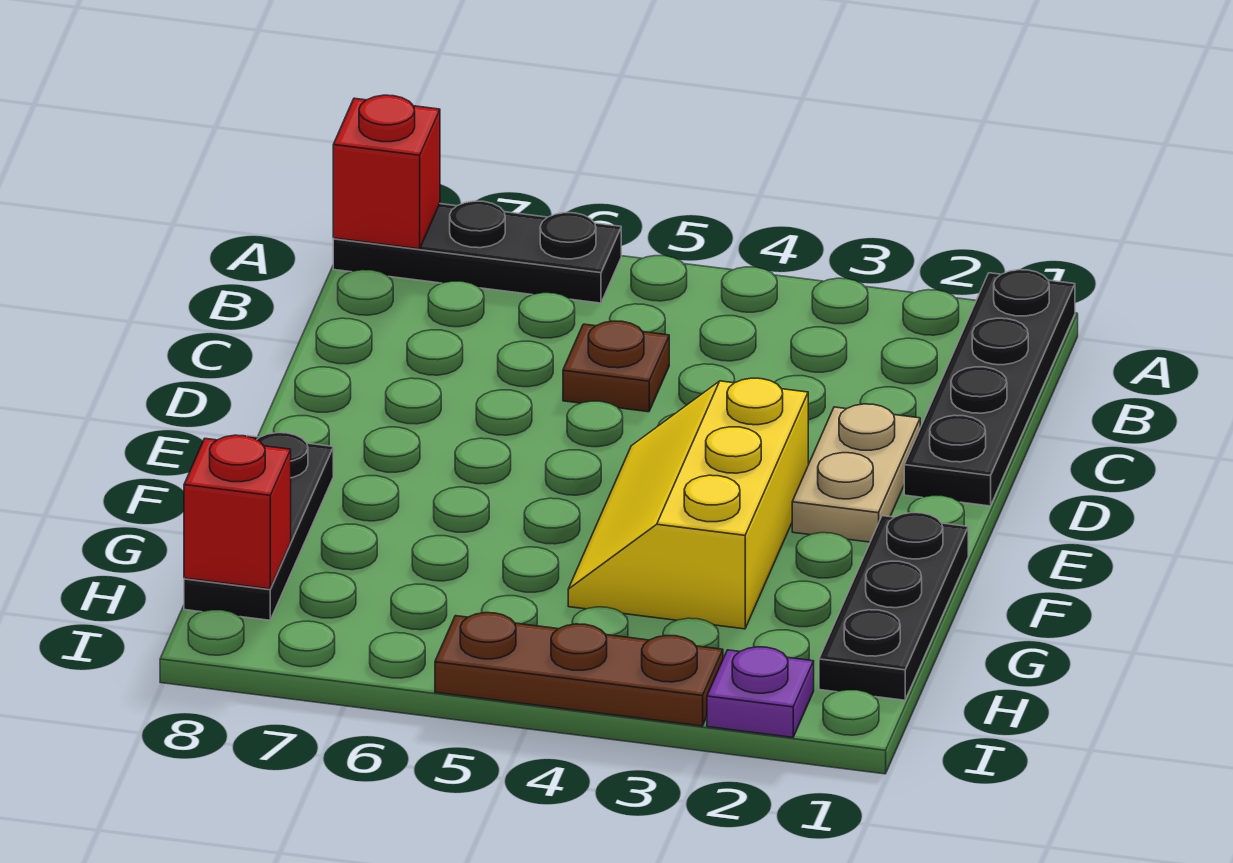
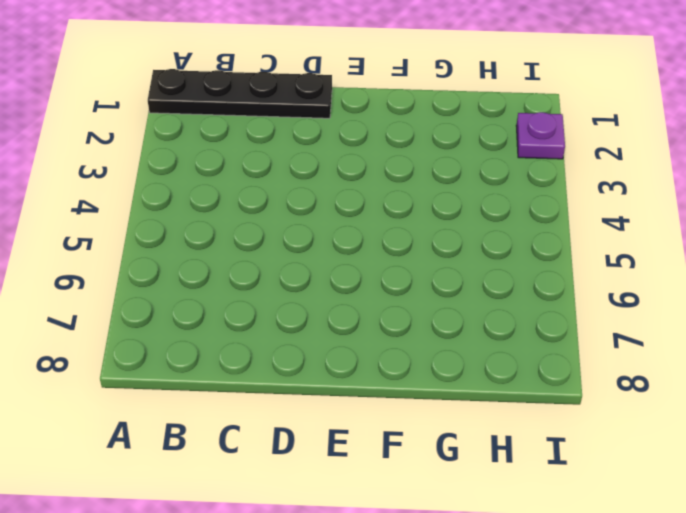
none -> black 1x3 plate [333,201,621,303]
none -> brown 1x1 plate [563,321,669,412]

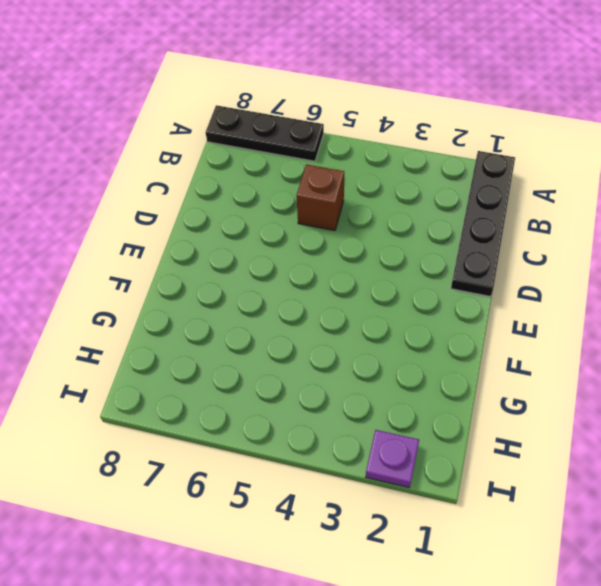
brown 1x1 brick [297,164,344,231] -> brown 1x1 plate [563,321,669,412]
none -> tan 1x2 plate [792,404,920,542]
none -> yellow 2x3 slope [568,378,808,629]

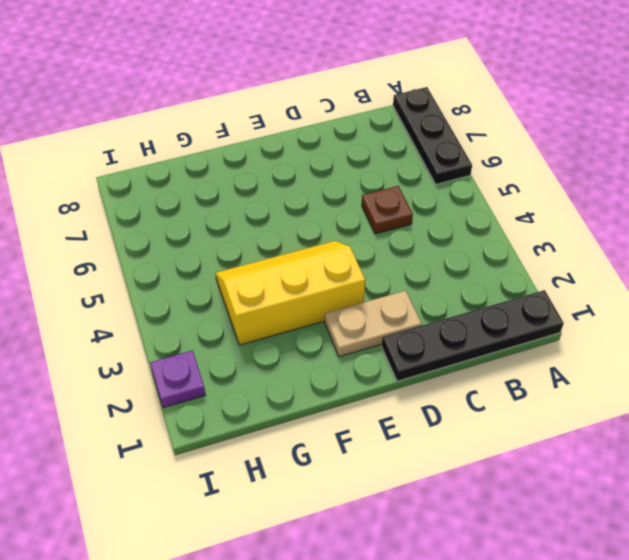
none -> black 1x3 plate [819,513,968,700]
none -> black 1x3 plate [184,433,333,620]

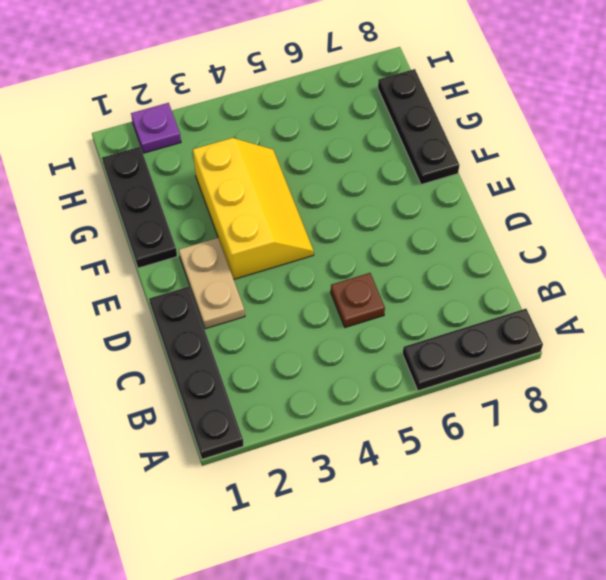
none -> brown 1x3 plate [435,613,723,726]
none -> red 1x1 brick [333,95,440,249]

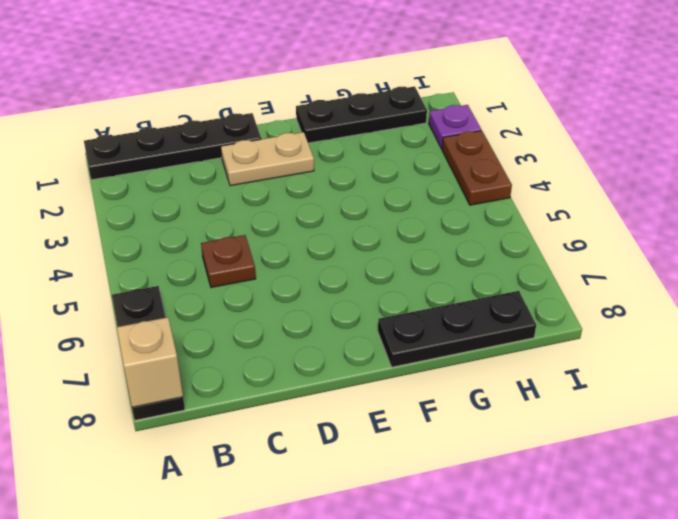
tan 1x1 brick [117,317,183,407] -> red 1x1 brick [333,95,440,249]
brown 1x2 plate [442,131,512,205] -> brown 1x3 plate [435,613,723,726]
none -> yellow 2x3 slope [568,378,808,629]
none -> red 1x1 brick [184,435,291,589]

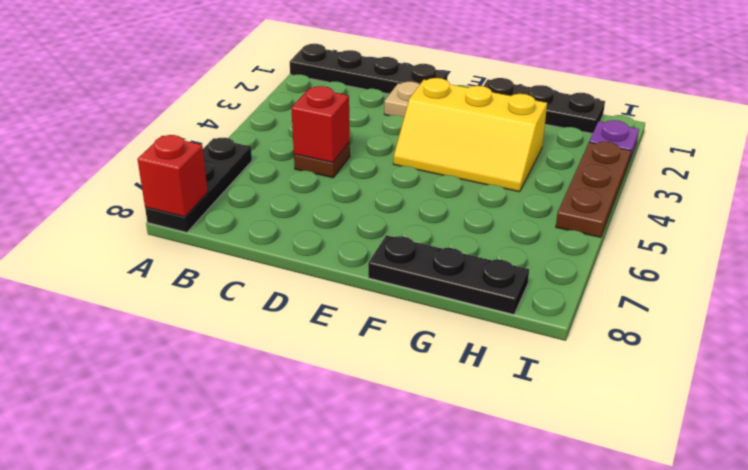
red 1x1 brick [291,86,350,163] -> red 1x1 brick moved to [184,435,291,589]

